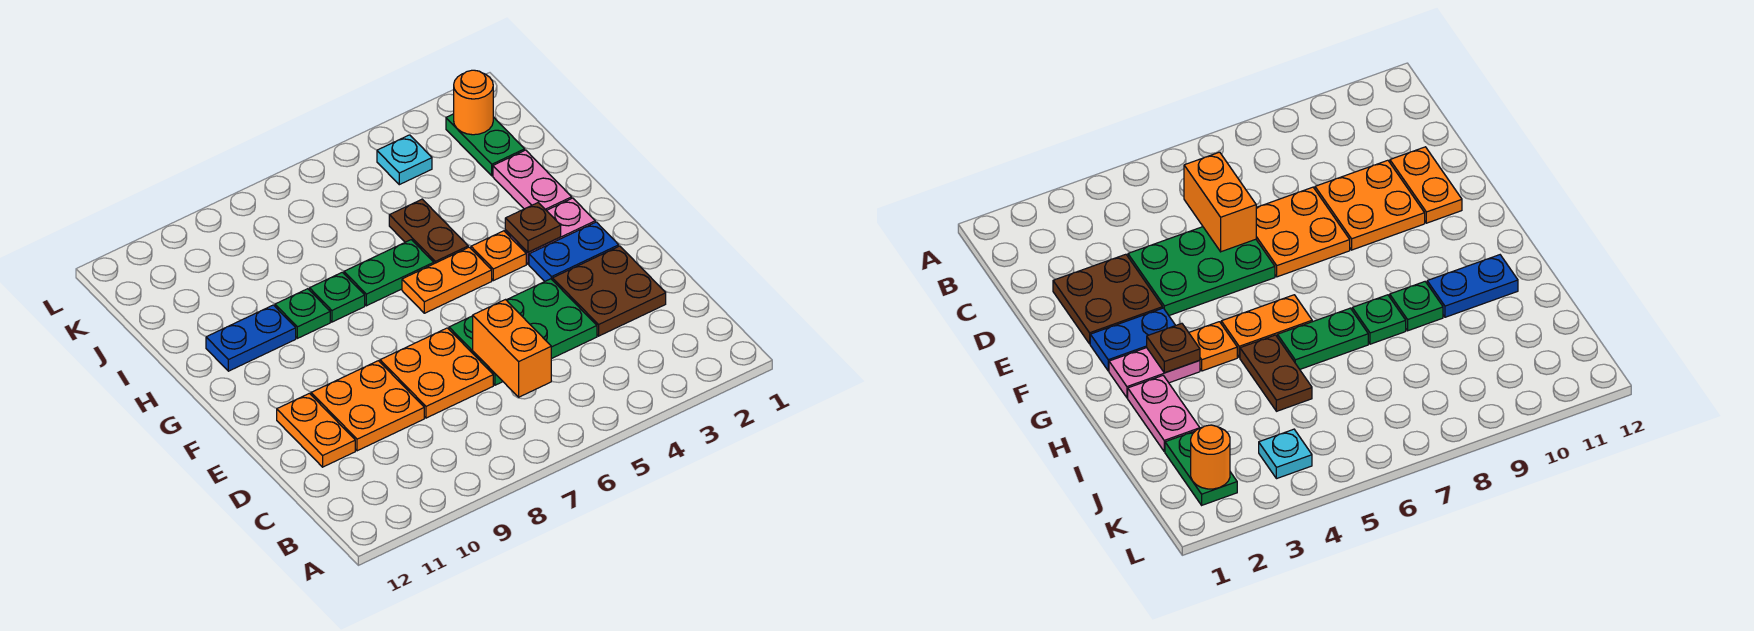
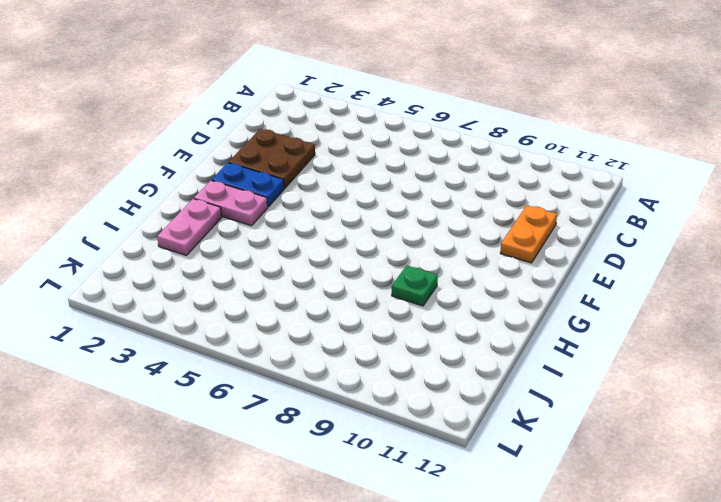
none -> green 2x3 plate [449,279,597,385]
none -> orange 2x2 plate [380,328,493,418]
none -> orange 2x2 plate [311,361,424,451]

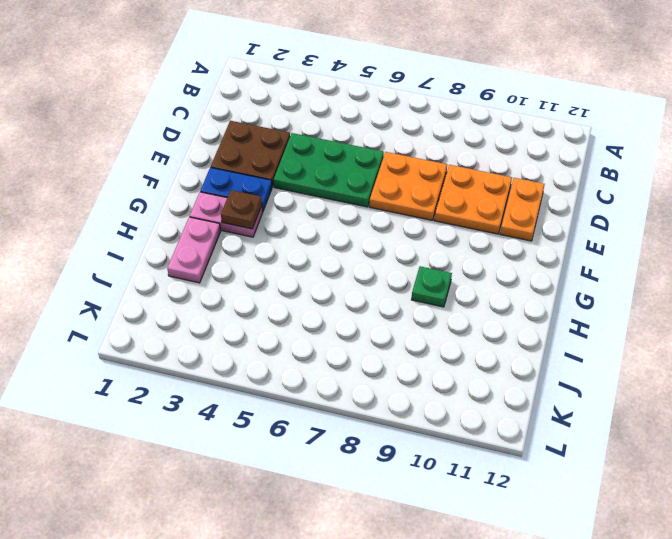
none -> orange 1x1 plate [471,231,526,281]
none -> orange 1x2 plate [402,247,492,313]
none -> brown 1x2 plate [389,199,468,264]

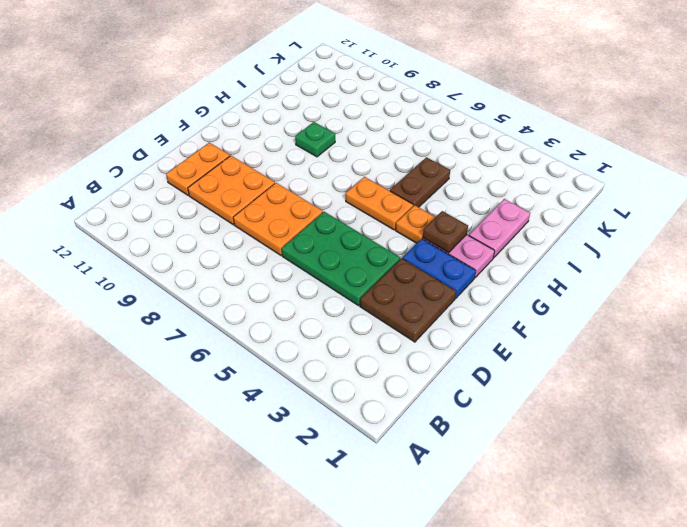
none -> green 1x2 plate [344,240,434,306]
none -> green 1x1 plate [310,272,365,322]
none -> blue 1x2 plate [206,305,296,371]

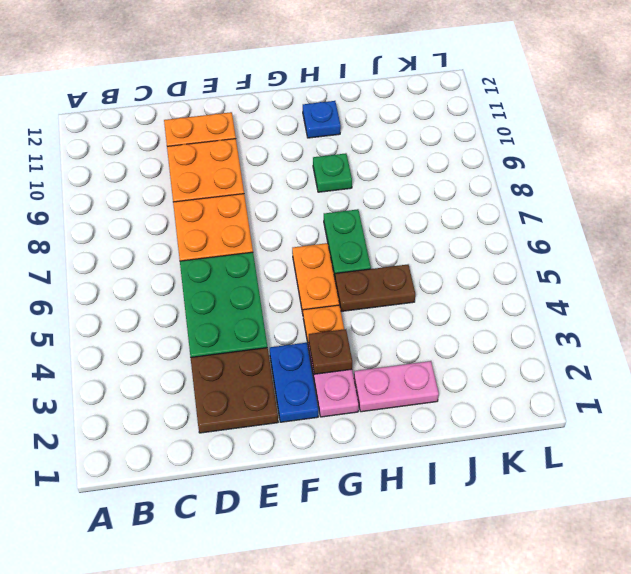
blue 1x1 plate [303,101,341,138] -> blue 1x2 plate [206,305,296,371]
none -> green 1x1 plate [310,272,365,322]
none -> green 1x2 plate [446,114,525,176]
none -> cyan 1x1 plate [377,135,432,185]

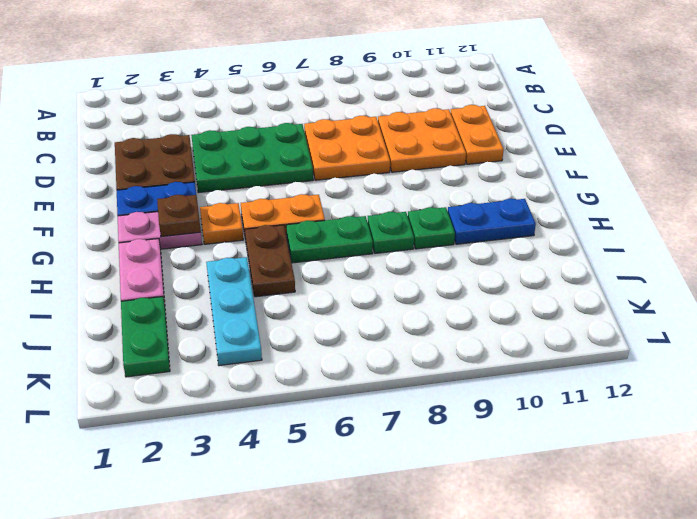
cyan 1x3 plate [206,257,262,366] -> cyan 1x1 plate [377,135,432,185]
none -> orange 1x2 brick [473,300,551,397]
none -> orange 1x1 round brick [454,70,493,135]

